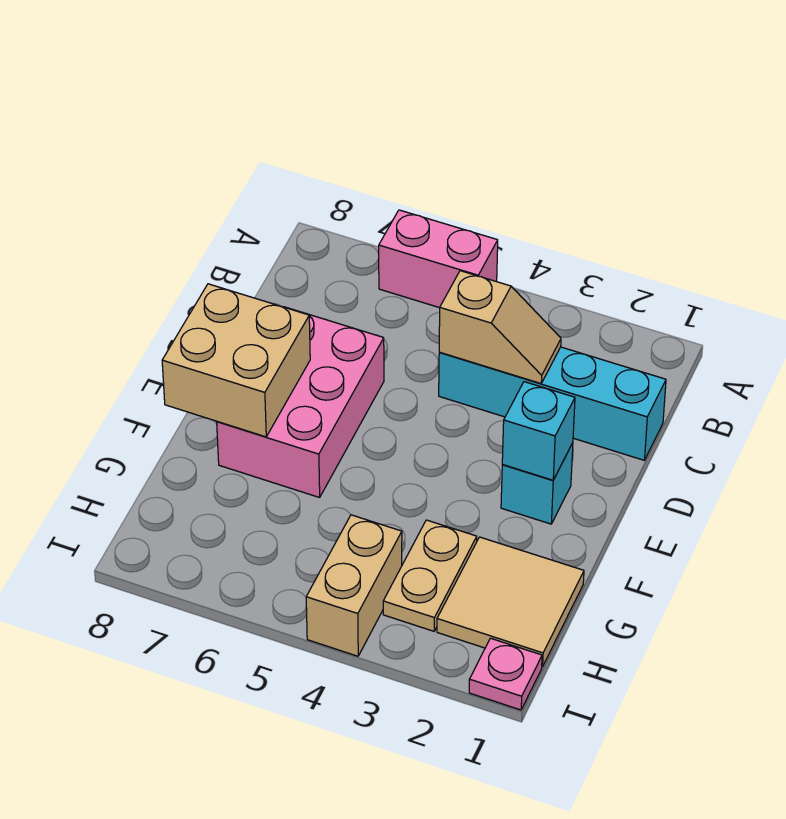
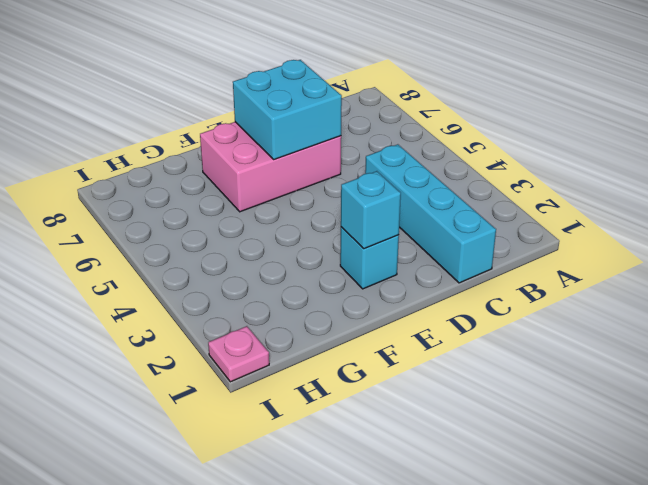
cyan 2x2 brick [233,60,342,159] -> tan 2x2 brick [162,284,310,437]
none -> pink 1x2 brick [379,210,498,308]
none -> tan 2x2 tile [437,537,584,667]

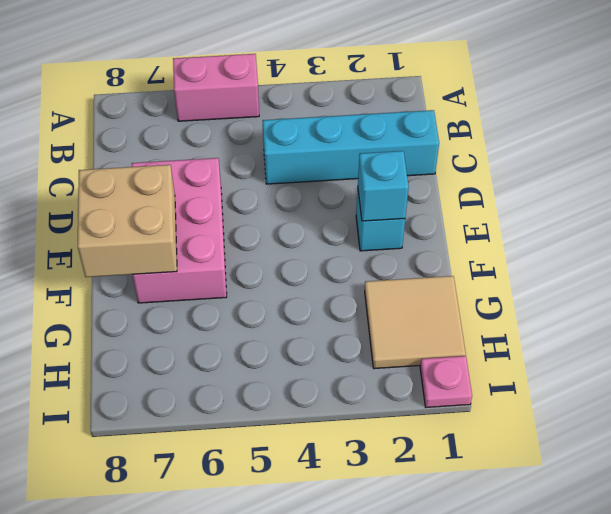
none -> tan 1x2 plate [383,520,477,631]
none -> tan 1x2 brick [306,515,402,656]

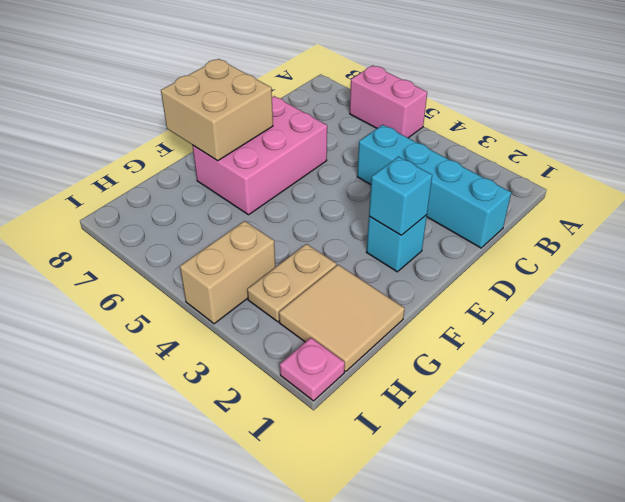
none -> tan 1x2 slope [439,271,561,383]

